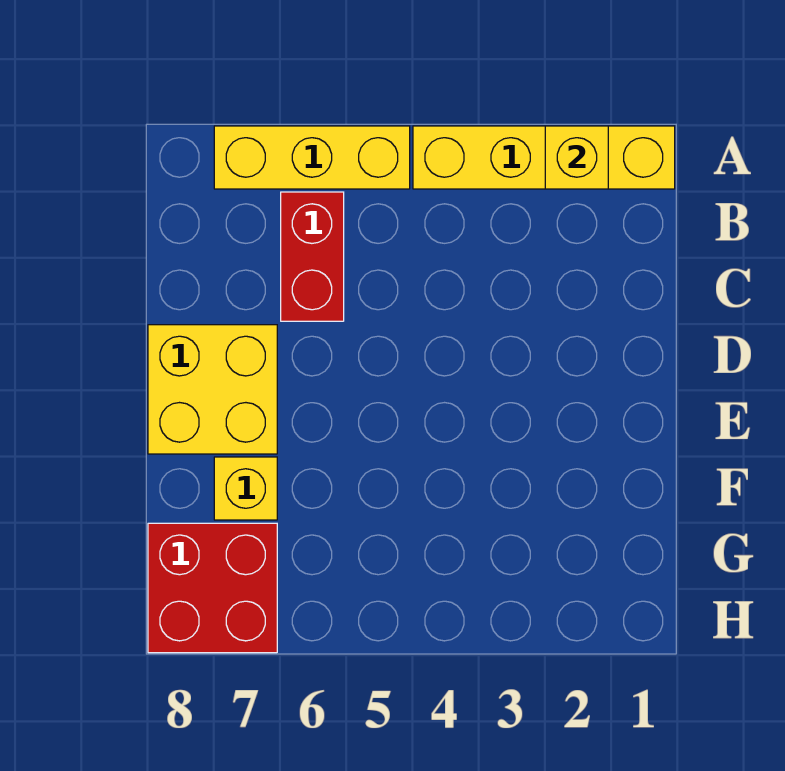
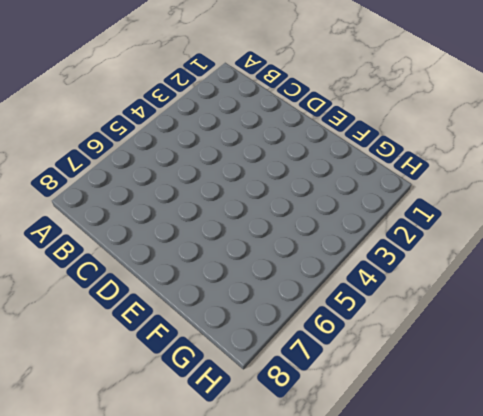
none -> yellow 1x4 brick [413,126,675,189]
none -> yellow 1x3 brick [214,126,410,189]

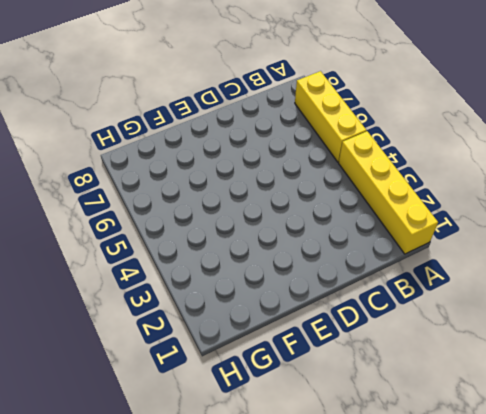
none -> red 1x2 brick [281,192,344,321]
none -> yellow 2x2 brick [148,325,277,454]

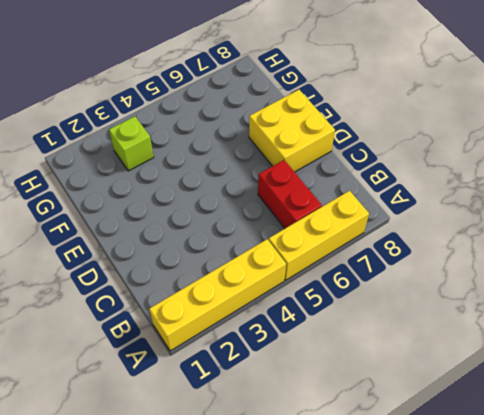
lime 1x1 brick [109,116,154,171] -> none
none -> yellow 1x1 brick [214,457,277,520]
none -> red 2x2 brick [148,523,277,653]

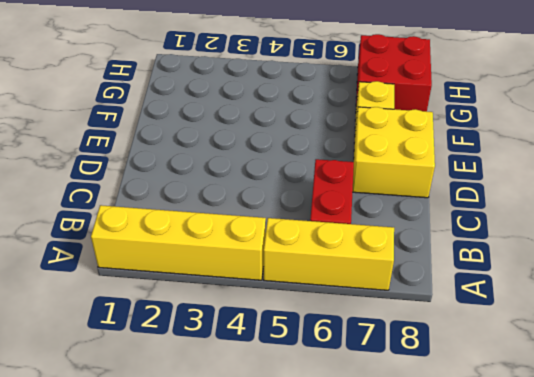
none -> yellow 1x1 brick [545,126,608,189]

